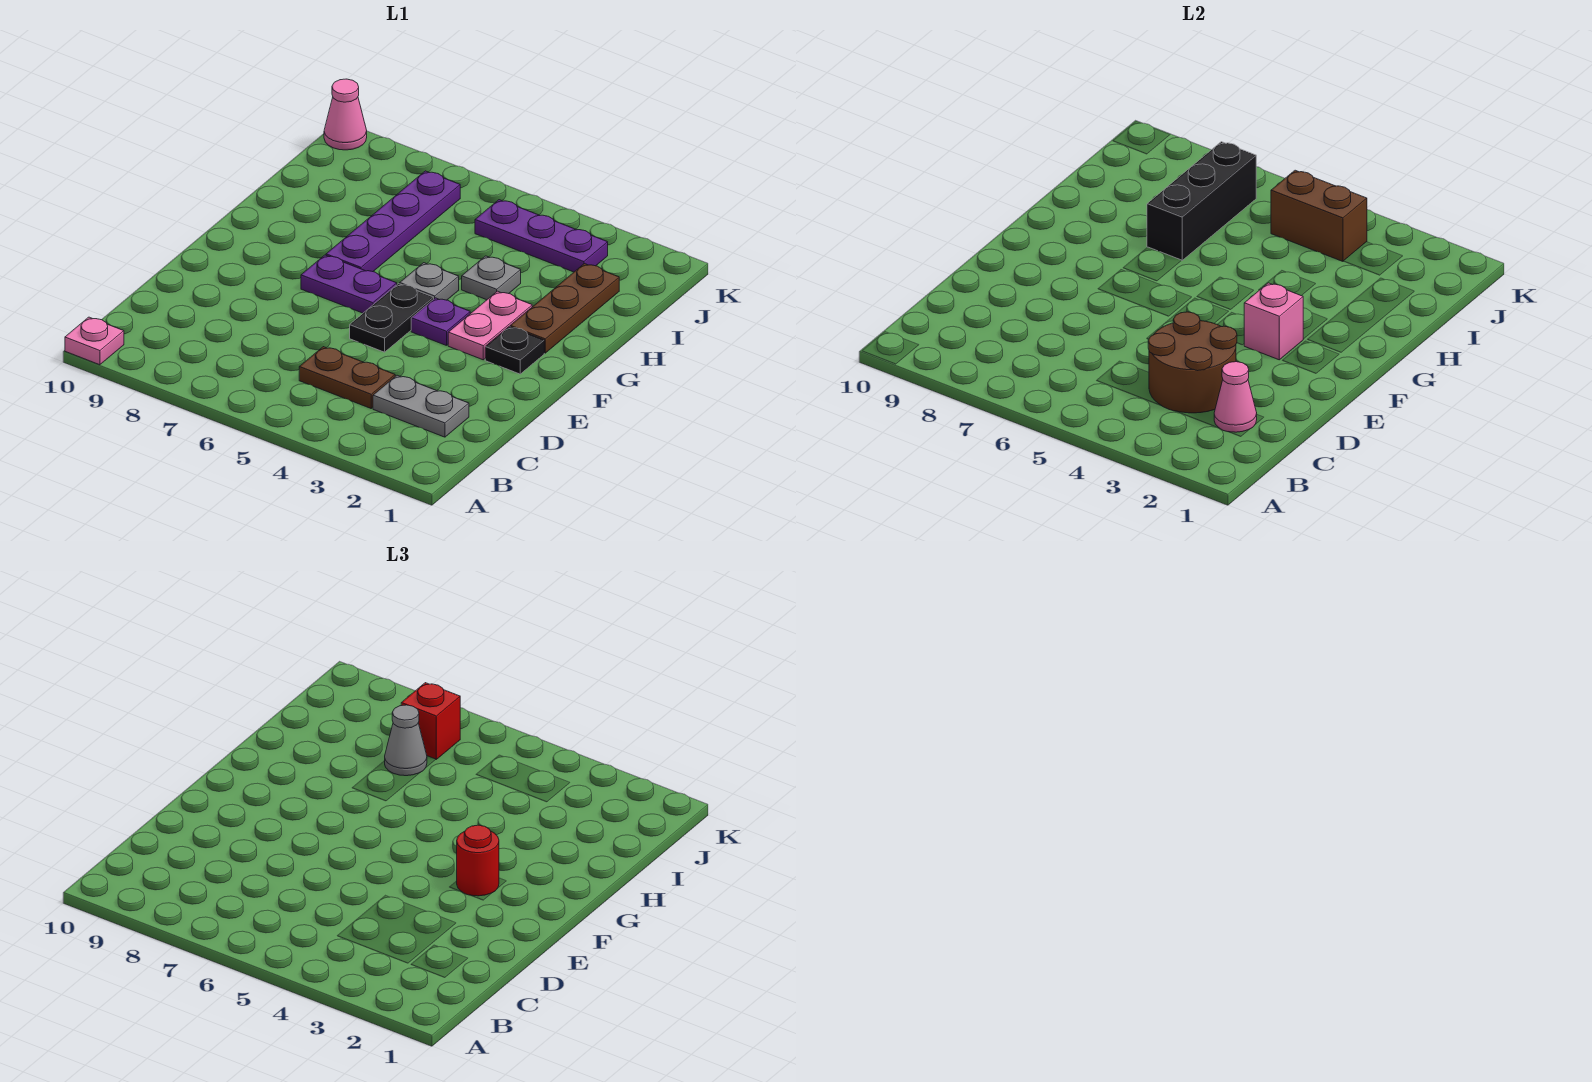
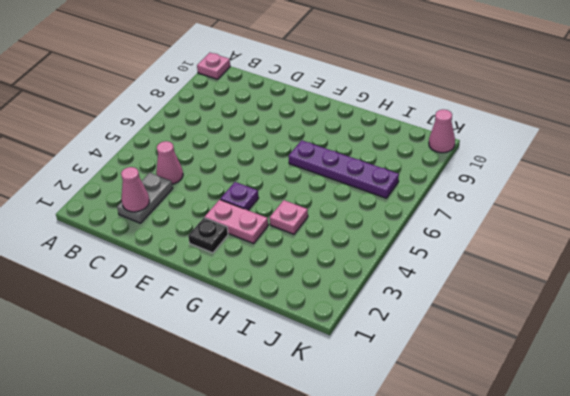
pink 1x1 cone [156,141,183,184] -> brown 1x2 plate [299,347,395,408]
pink 1x1 plate [270,200,308,234] -> grey 1x1 plate [462,256,521,300]
none -> black 1x2 plate [350,284,434,352]
none -> purple 1x2 plate [301,255,397,313]
none -> brown 1x3 plate [510,264,619,353]

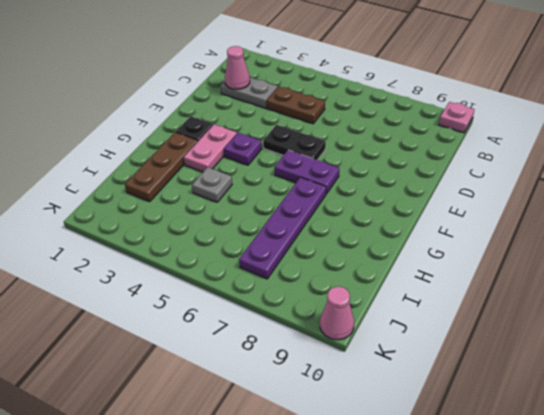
black 1x2 plate [263,125,326,160] -> black 1x2 plate turned to [350,284,434,352]
none -> grey 1x1 plate [400,263,459,300]
none -> purple 1x3 plate [475,200,608,272]
none -> brown 2x2 round brick [1148,312,1237,413]

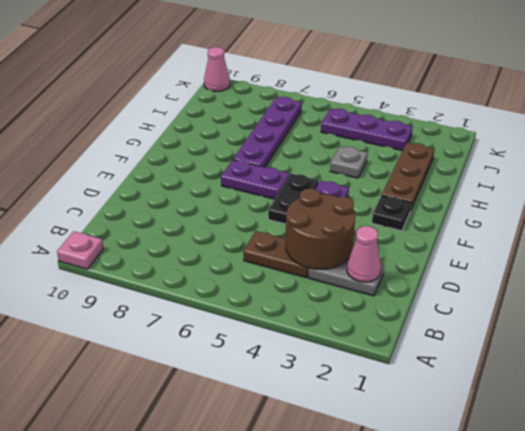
none -> pink 1x2 plate [448,291,532,360]
none -> grey 1x1 plate [400,263,459,300]
none -> pink 1x1 brick [1244,283,1303,360]

